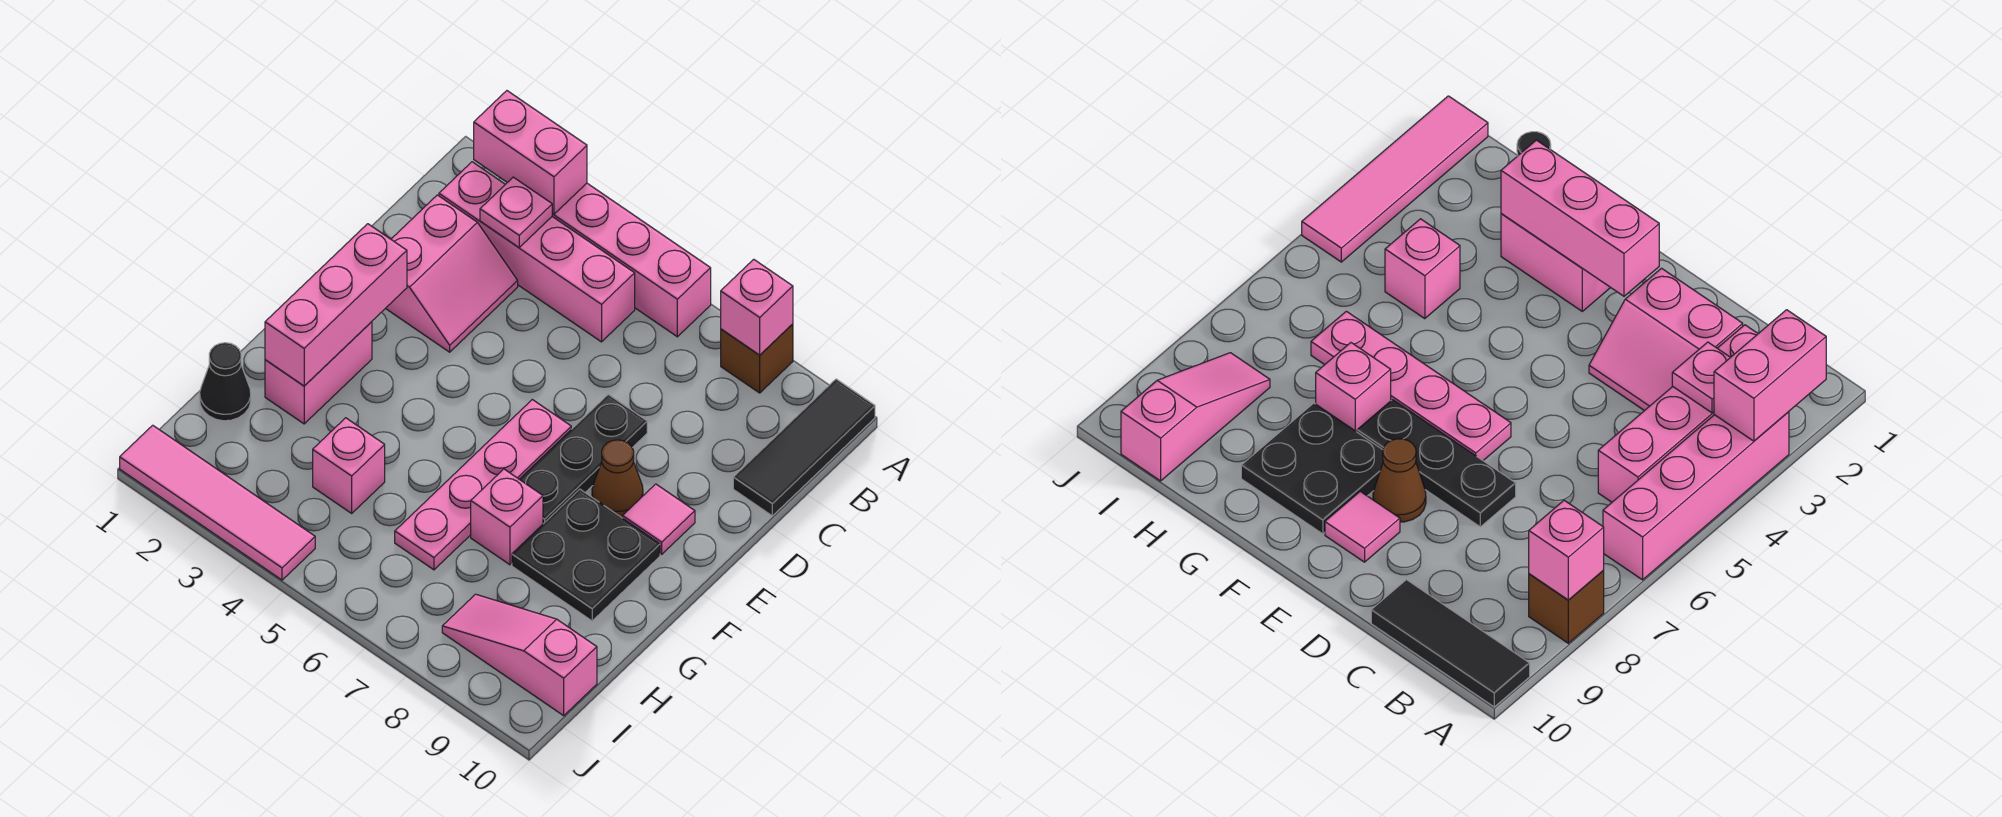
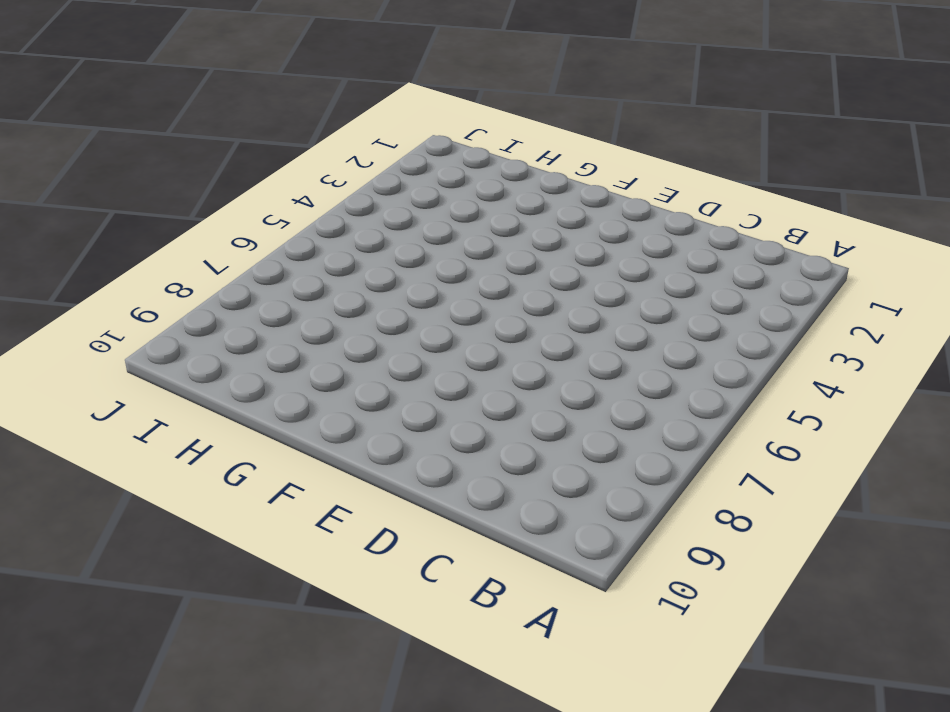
none -> pink 1x4 brick [552,183,711,337]
none -> brown 1x1 brick [721,324,793,393]
none -> black 1x3 tile [733,379,875,516]

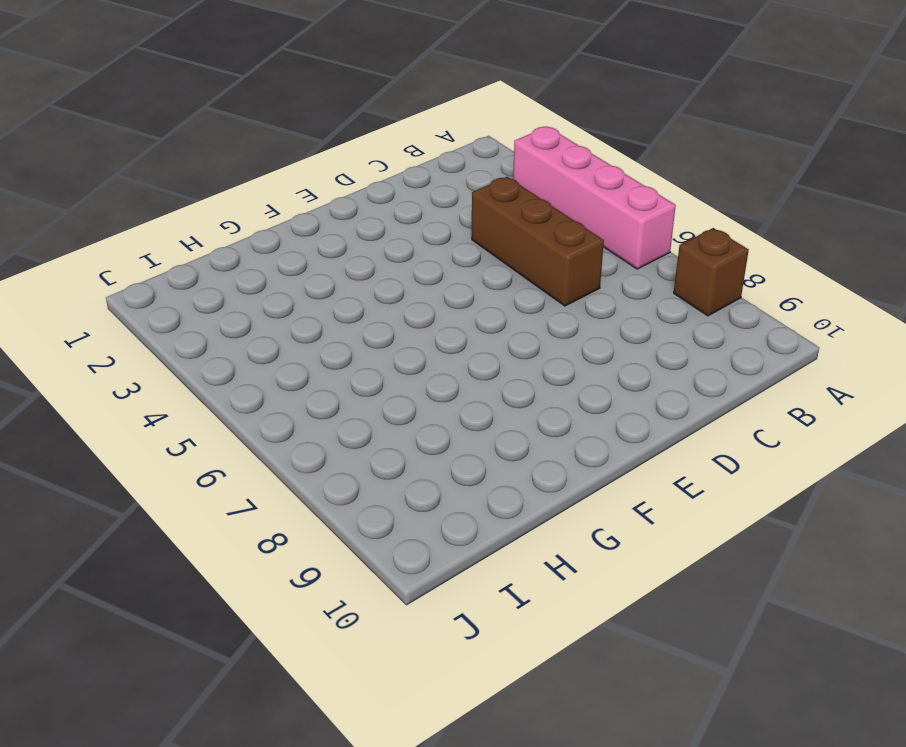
brown 1x3 brick [472,177,604,306] -> none
none -> black 1x3 tile [733,379,875,516]
none -> pink 1x4 brick [439,162,635,342]
none -> pink 2x2 slope [385,195,518,352]

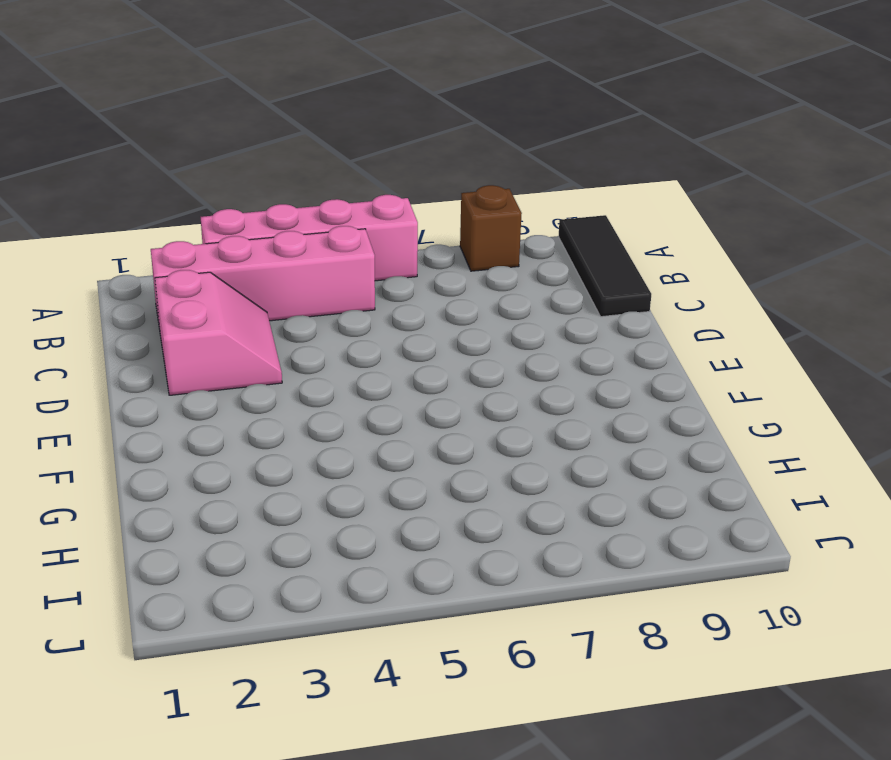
none -> black 1x3 plate [519,394,647,524]
none -> pink 1x4 plate [395,400,571,570]
none -> brown 1x1 cone [592,440,643,518]

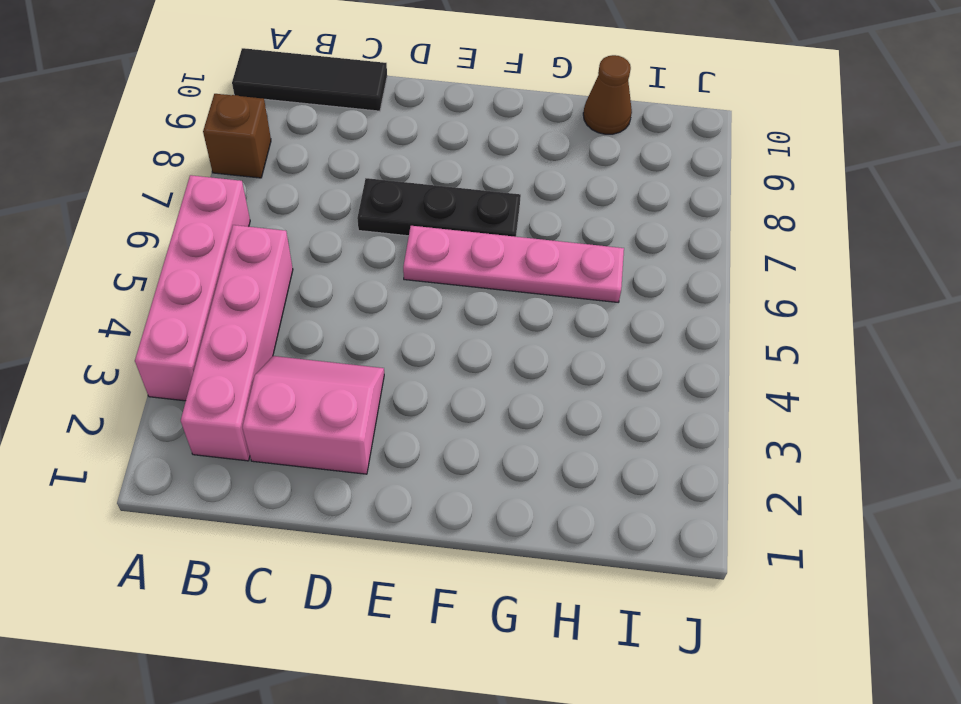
brown 1x1 cone [583,55,632,134] -> brown 1x1 cone moved to [592,440,643,518]
none -> pink 1x1 tile [623,484,695,554]
none -> pink 1x2 brick [265,322,372,424]
none -> black 2x2 plate [512,489,660,621]

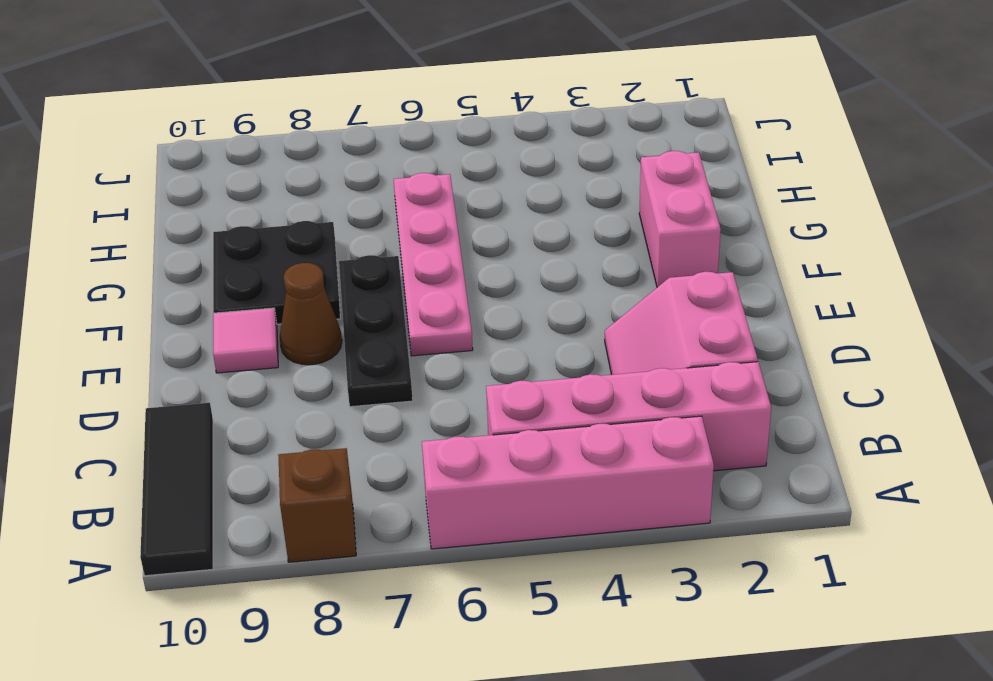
none -> pink 1x1 brick [471,469,543,565]
none -> black 1x1 cone [200,343,251,421]
none -> pink 1x1 brick [313,418,385,513]

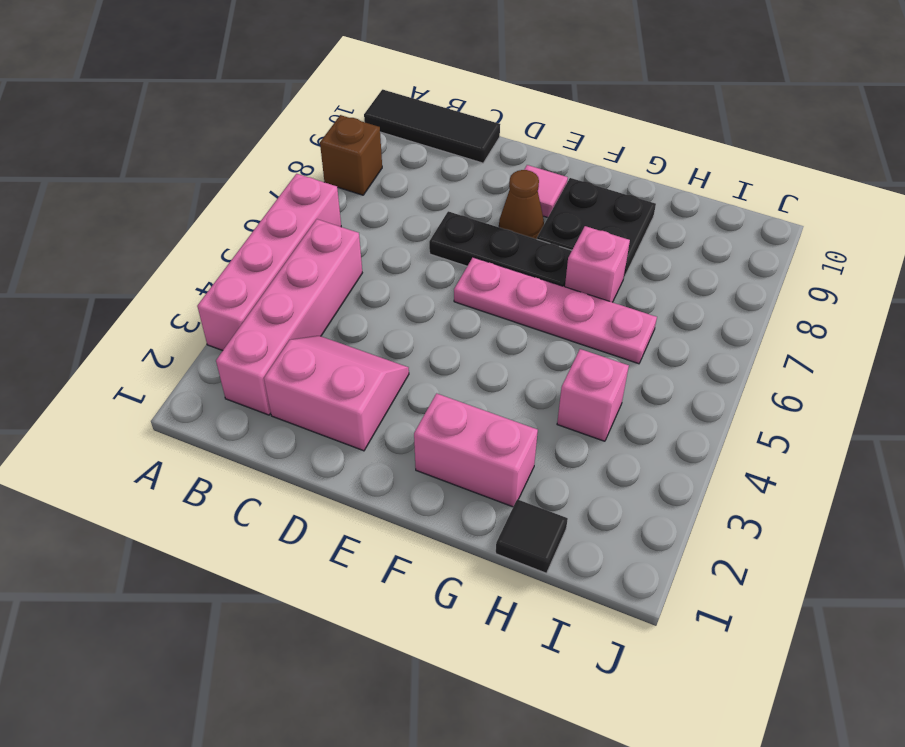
black 1x1 tile [496,499,568,573] -> black 1x1 cone [200,343,251,421]
none -> pink 1x3 slope [442,594,597,716]
none -> pink 1x4 tile [120,425,315,580]
none -> pink 1x2 brick [474,91,587,214]

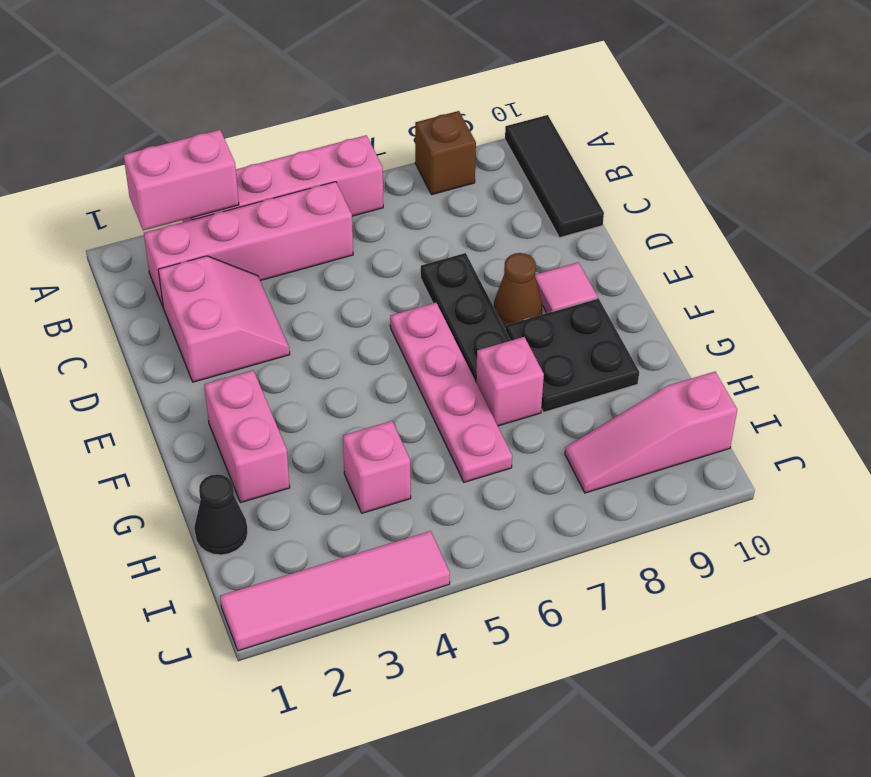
none -> pink 1x1 brick [721,259,793,355]
none -> pink 1x1 plate [480,177,552,247]
none -> pink 1x3 brick [265,224,407,386]

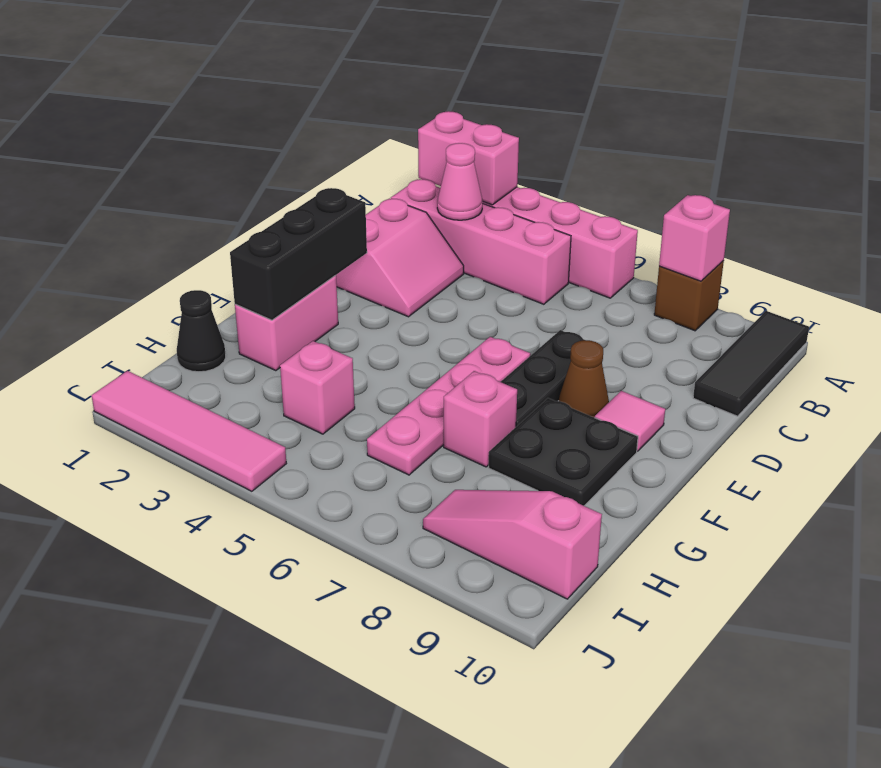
pink 1x1 cone [437,143,483,220] -> pink 1x1 plate [480,177,552,247]
black 1x3 brick [230,188,367,320] -> pink 1x3 brick [265,224,407,386]

